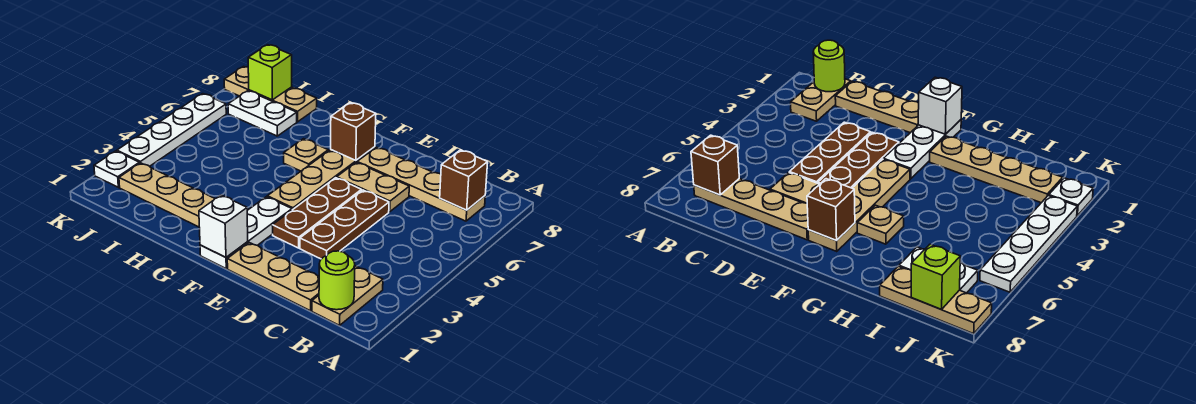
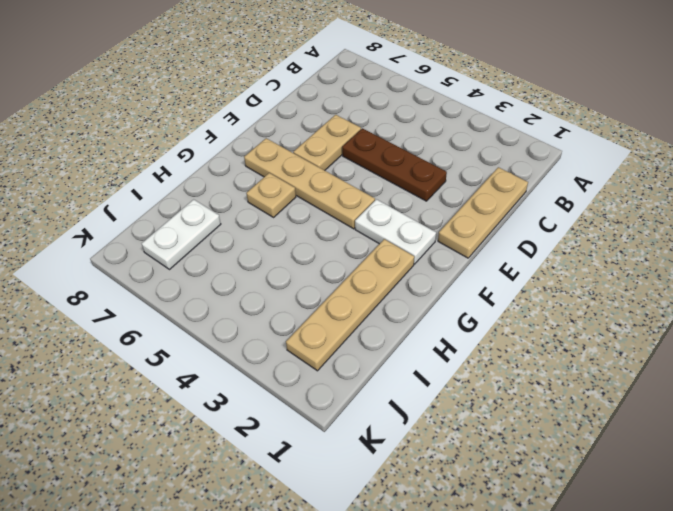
white 1x2 plate [355,199,436,264] -> white 1x3 plate [200,197,292,268]
none -> tan 1x2 plate [312,266,383,325]
none -> tan 1x4 plate [357,147,485,221]
none -> brown 1x3 plate [272,178,361,248]

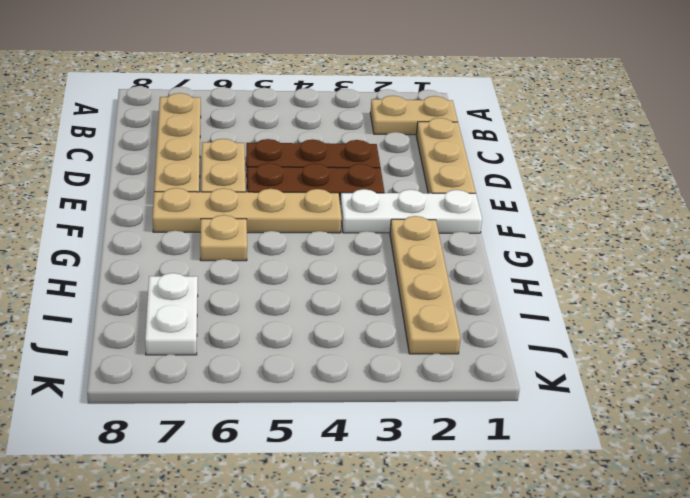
none -> tan 1x3 plate [224,66,317,122]
none -> white 1x1 plate [94,151,139,187]
none -> white 1x4 plate [117,94,226,166]

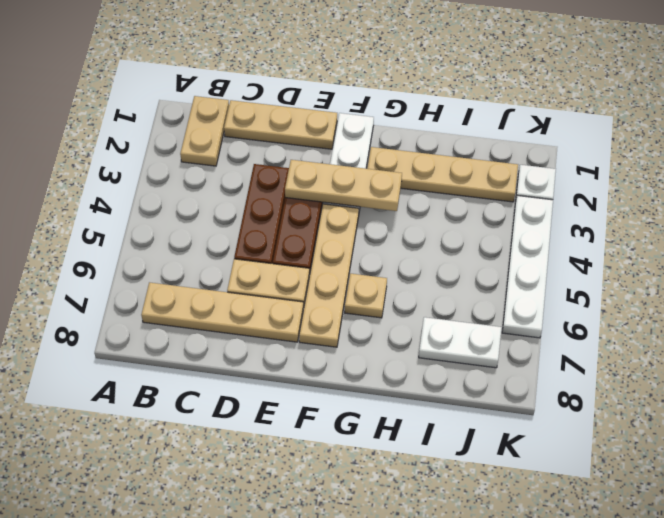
tan 1x3 plate [285,160,402,211] -> tan 1x3 plate moved to [224,66,317,122]
none -> lime 1x1 round brick [319,251,355,310]
none -> brown 1x1 brick [440,150,488,210]
none -> white 1x1 brick [199,195,248,257]

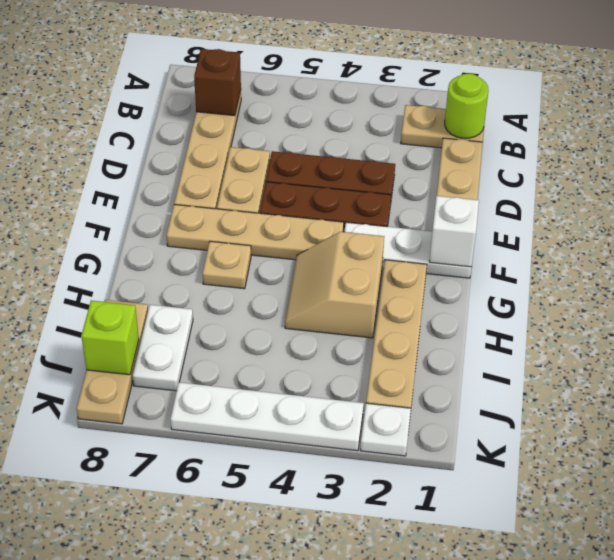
tan 2x2 slope [285,232,384,338] -> none
none -> brown 1x1 brick [331,103,376,160]

